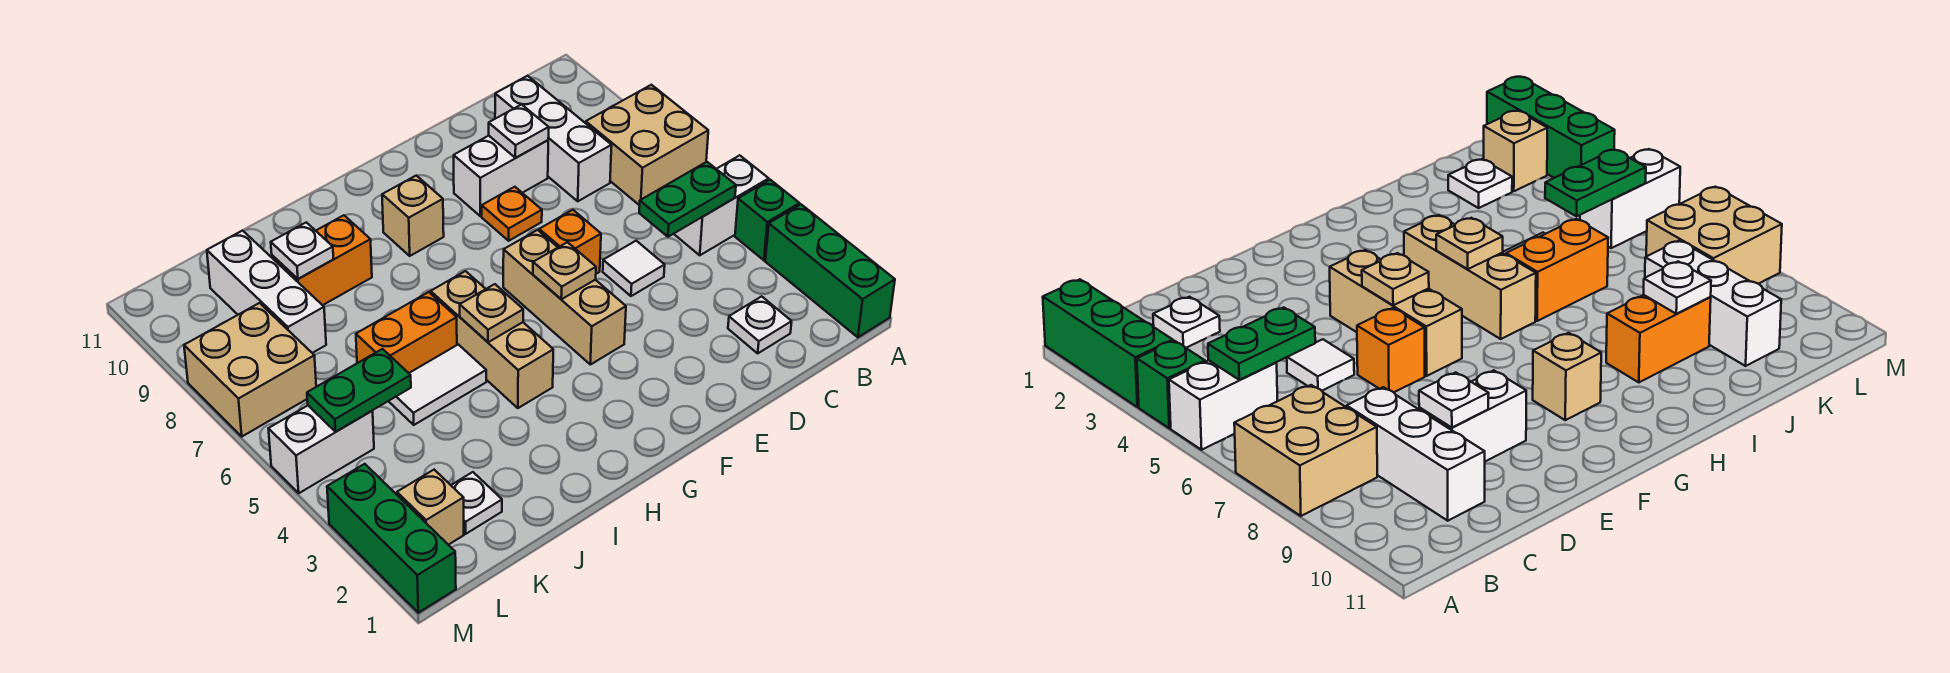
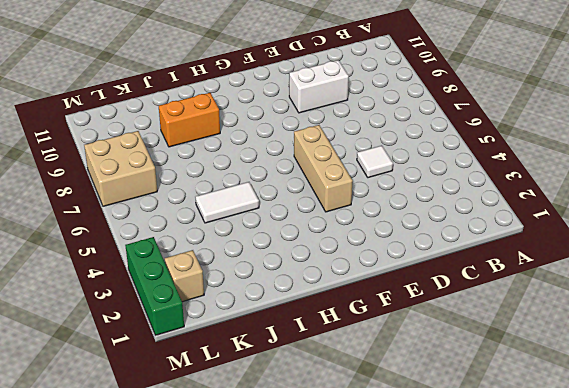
none -> green 1x3 brick [765,204,895,337]
none -> green 1x1 brick [735,180,800,260]
none -> white 1x2 brick [674,155,769,255]

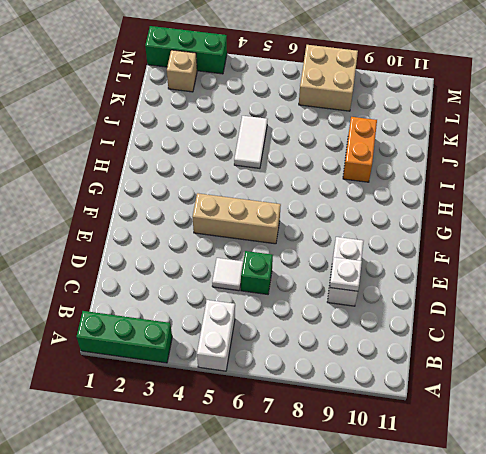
green 1x1 brick [241,251,273,294] -> green 1x1 brick moved to [735,180,800,260]
none -> tan 2x2 brick [586,85,708,205]
none -> white 1x1 plate [728,296,792,353]
none -> white 1x3 brick [495,76,612,201]

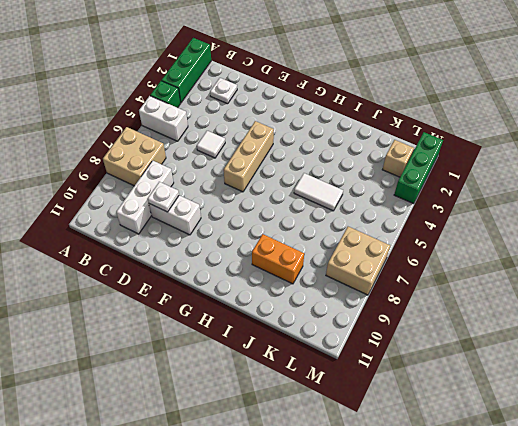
none -> orange 1x1 brick [539,210,601,274]
none -> orange 1x1 plate [482,187,542,241]
none -> tan 1x1 brick [382,176,444,256]

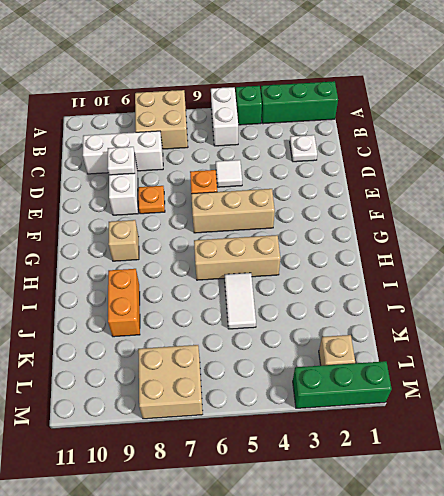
none -> orange 1x2 brick [356,292,457,373]
none -> white 1x1 plate [451,472,502,534]
none -> white 1x3 brick [207,231,326,353]

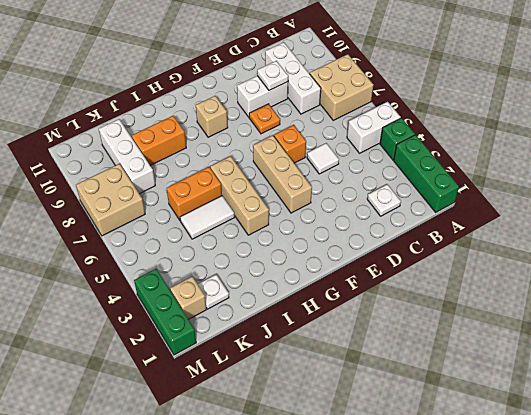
none -> white 1x2 brick [268,406,374,493]
none -> green 1x2 plate [639,162,736,237]
none -> tan 1x1 plate [533,242,596,299]

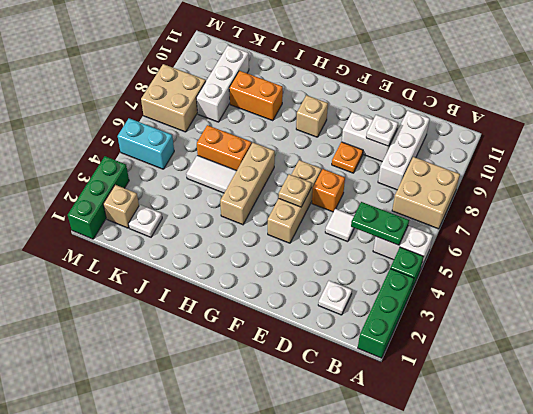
cyan 1x2 brick [118,118,174,169] -> white 1x2 brick [268,406,374,493]
none -> tan 1x1 plate [460,284,523,342]
none -> white 1x1 plate [271,222,333,279]
none -> green 1x2 plate [307,349,411,432]

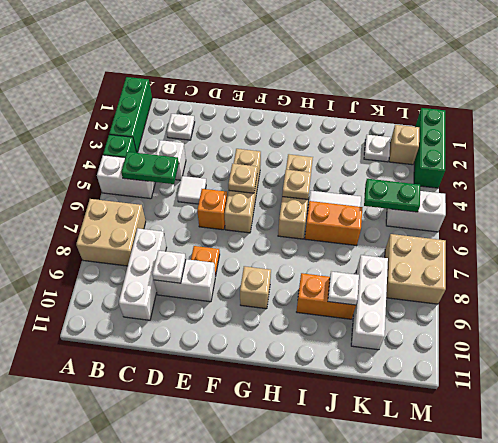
white 1x1 brick [156,140,186,180] -> none

